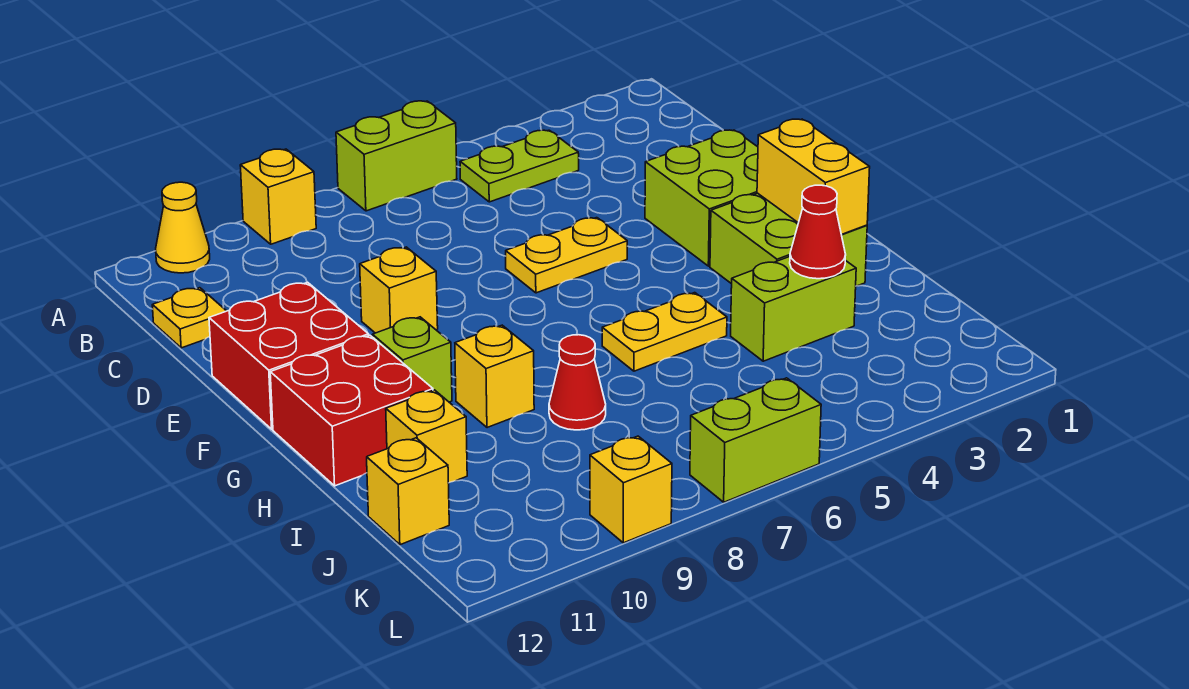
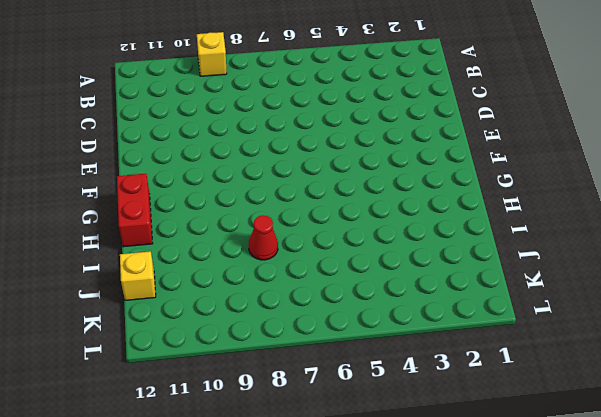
red 1x2 brick [117,174,153,247] -> red 2x2 brick [270,335,433,486]
none -> lime 1x2 brick [336,101,457,211]
none -> yellow 1x1 cone [156,182,210,273]
none -> lime 1x2 plate [460,130,579,202]

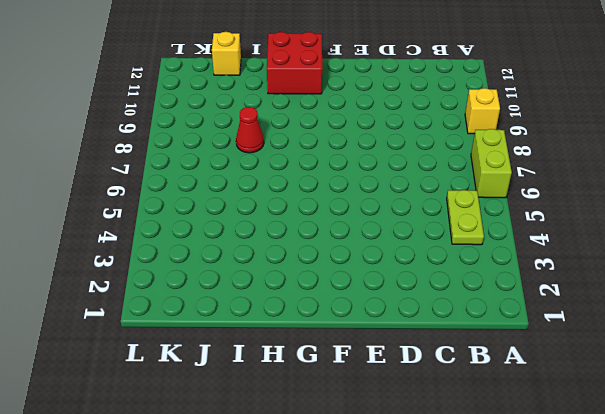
none -> yellow 1x1 cone [156,182,210,273]
none -> yellow 1x1 plate [152,288,226,348]
none -> lime 2x2 brick [645,130,758,266]

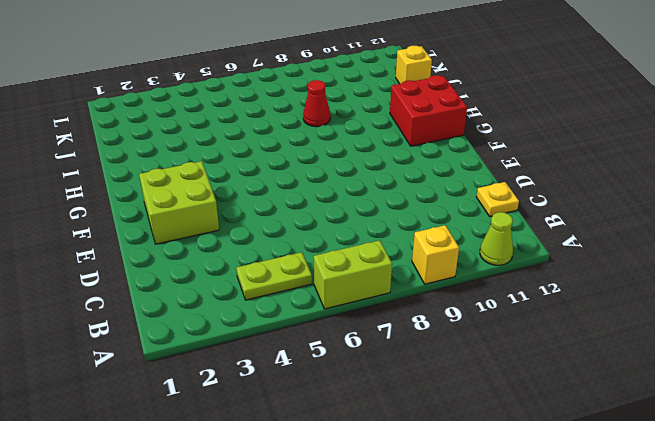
lime 1x1 cone [480,212,513,265] -> yellow 1x1 cone [156,182,210,273]
none -> yellow 1x2 plate [506,218,627,293]
none -> yellow 1x1 brick [360,247,438,333]
none -> red 2x2 brick [209,282,369,429]

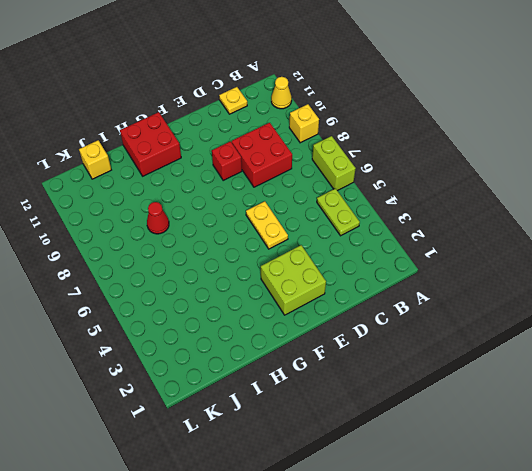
red 2x2 brick [232,123,292,187] -> red 2x2 brick moved to [209,282,369,429]
red 1x1 brick [212,142,242,180] -> yellow 1x1 brick [360,247,438,333]
none -> lime 2x2 brick [710,193,867,286]
none -> lime 1x1 brick [372,317,452,402]
none -> yellow 1x2 plate [602,293,727,371]

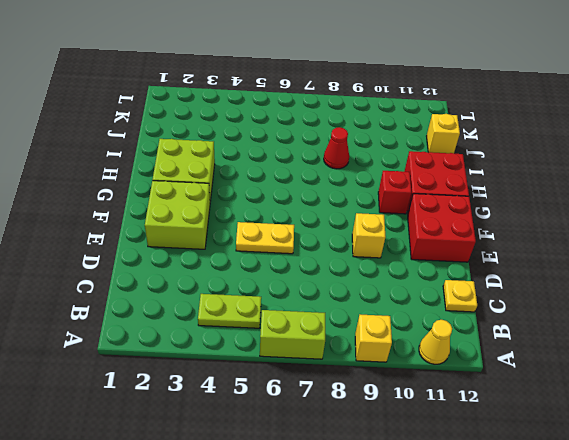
red 1x1 brick [378,171,411,214] -> lime 1x1 brick [372,317,452,402]
none -> yellow 1x2 plate [602,293,727,371]
none -> yellow 1x1 brick [455,325,534,428]
none -> lime 1x2 brick [731,257,856,361]

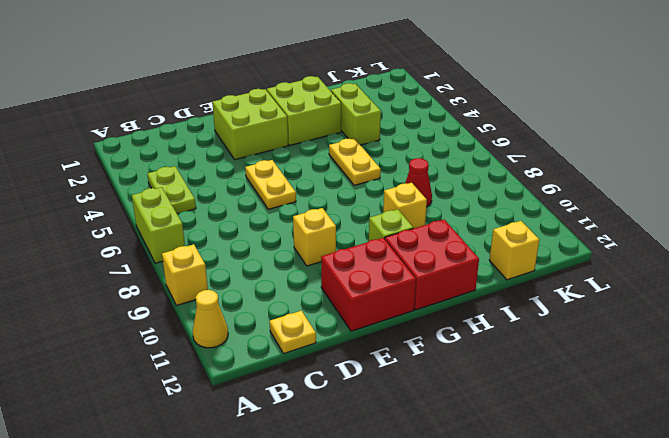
none -> yellow 1x1 brick [386,390,467,483]
none -> lime 1x2 brick [690,378,821,502]
none -> yellow 1x1 brick [590,436,672,543]

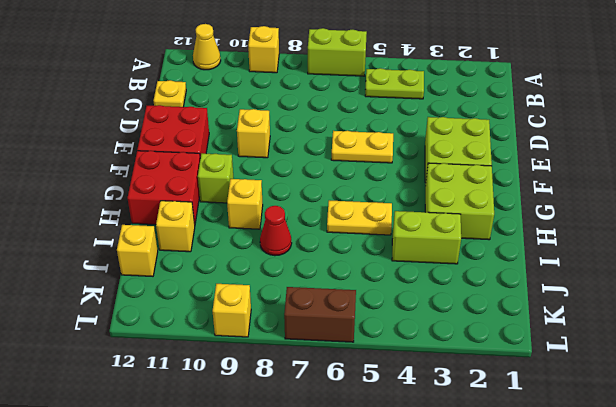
brown 1x2 brick [284,287,356,342] -> lime 1x2 brick [690,378,821,502]
none -> yellow 1x2 brick [757,119,870,235]
none -> red 1x1 cone [790,185,846,279]

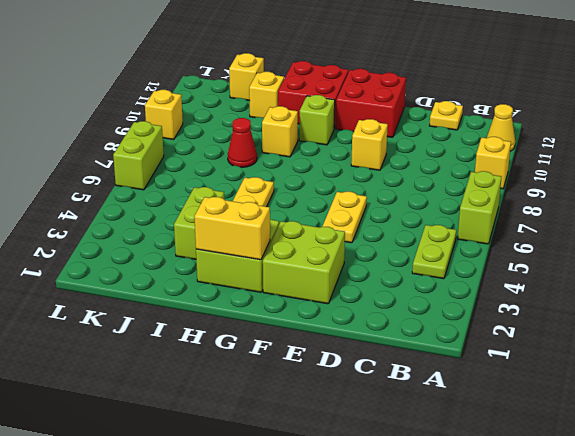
none -> red 1x1 cone [790,185,846,279]

